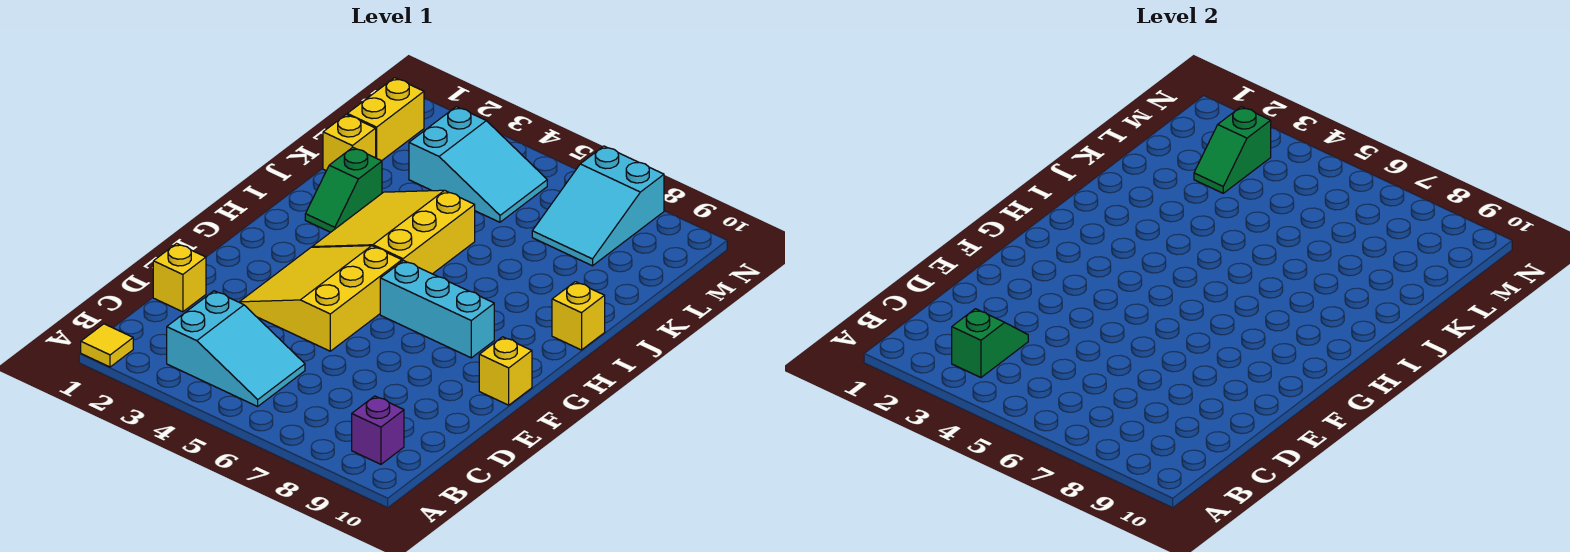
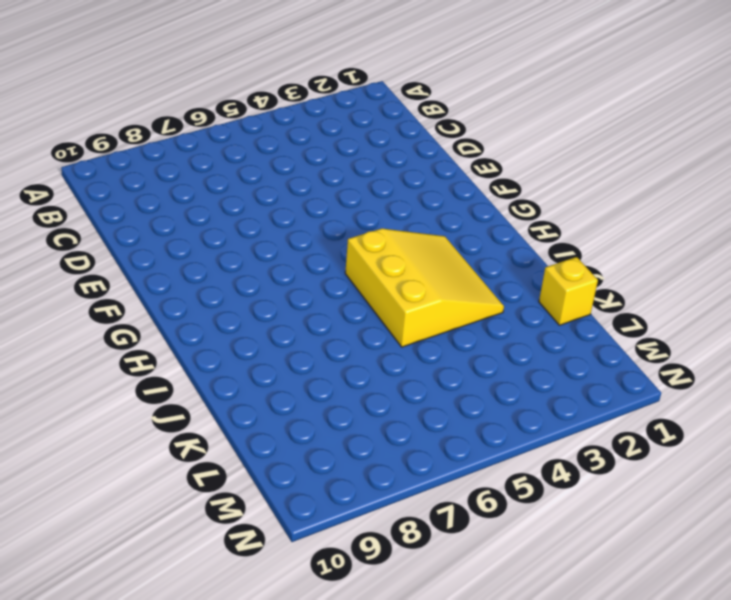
none -> yellow 1x1 tile [81,324,133,367]
none -> cyan 2x3 slope [167,291,305,406]
none -> purple 1x1 brick [352,396,404,464]

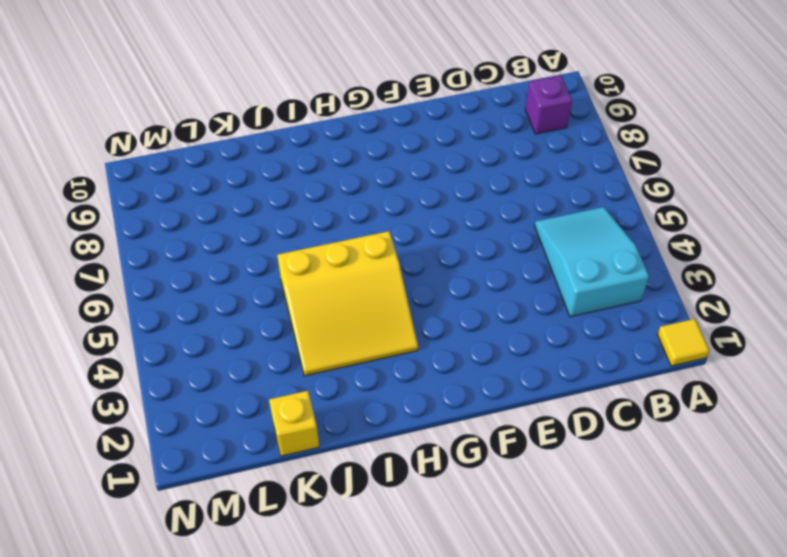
none -> yellow 1x1 brick [153,243,206,312]
none -> yellow 3x3 slope [239,246,402,351]
none -> yellow 1x1 brick [479,337,532,405]

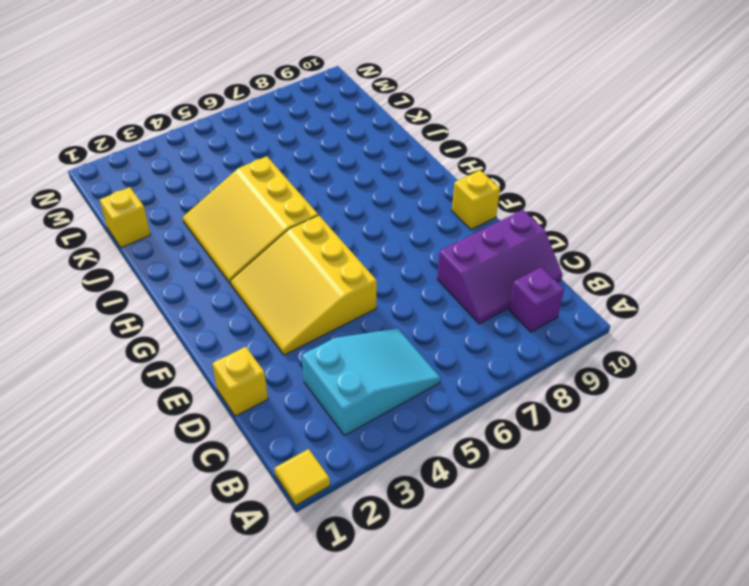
purple 2x3 slope [437,210,563,324] -> none
none -> cyan 1x3 brick [380,261,494,358]
none -> green 1x2 slope [305,147,382,232]
none -> yellow 1x1 brick [552,282,605,350]

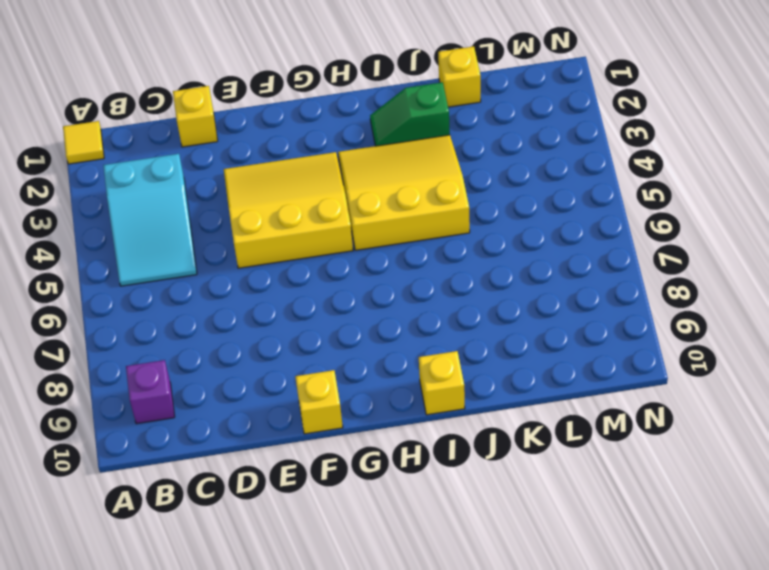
none -> cyan 1x3 brick [380,261,494,358]
none -> yellow 1x2 brick [347,78,424,161]
none -> cyan 2x3 slope [409,107,547,222]

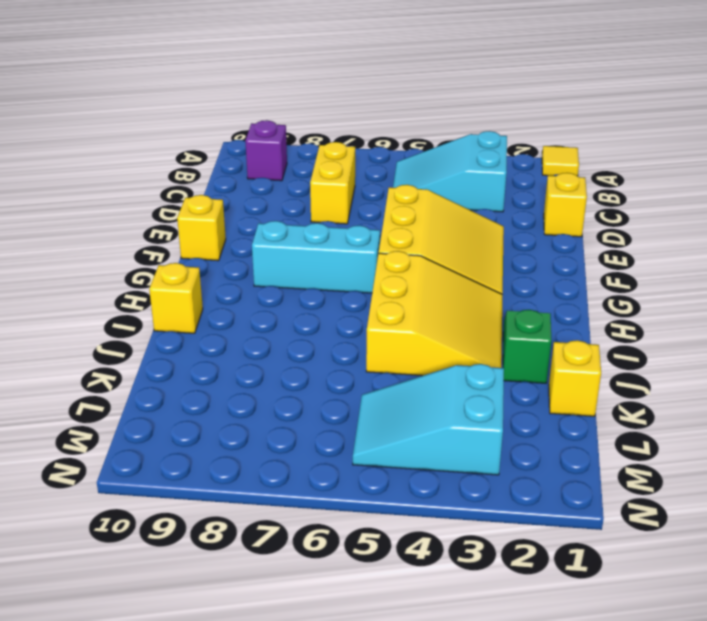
yellow 1x2 brick [310,142,355,224] -> yellow 1x2 brick moved to [347,78,424,161]
none -> cyan 2x3 slope [532,146,664,266]
none -> green 1x2 slope [952,309,1028,377]
none -> green 1x2 slope [1194,107,1271,193]

